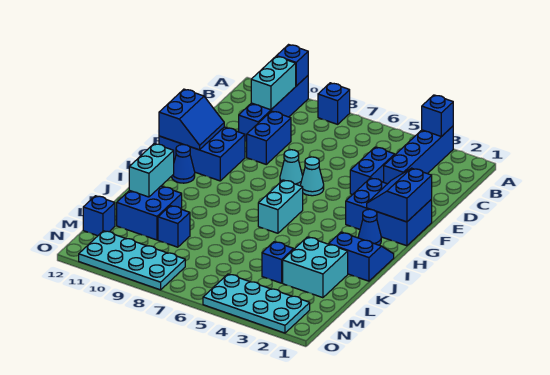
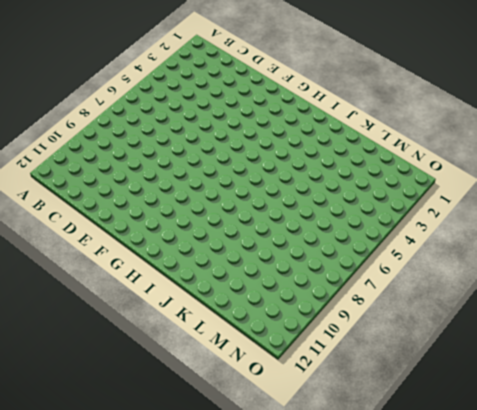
none -> blue 1x4 brick [384,126,453,184]
none -> blue 1x1 brick [318,83,350,124]
none -> blue 1x4 brick [239,76,308,141]

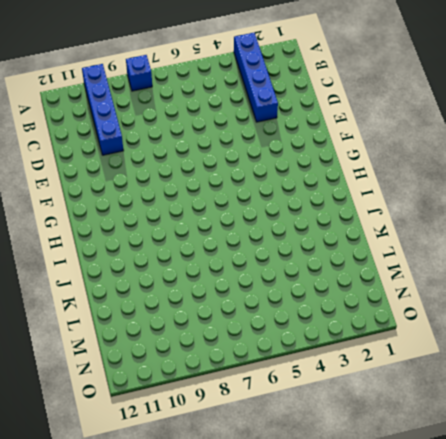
none -> blue 1x2 brick [350,147,395,195]
none -> blue 1x2 brick [247,111,291,164]
none -> blue 2x3 brick [346,178,432,246]

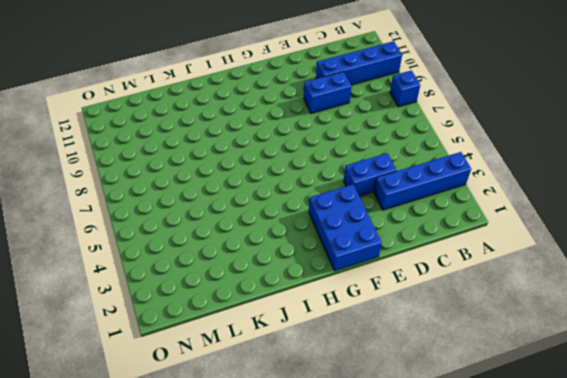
none -> cyan 1x1 cone [301,157,324,196]
none -> cyan 1x1 cone [280,150,303,186]
none -> blue 2x3 brick [159,127,245,181]

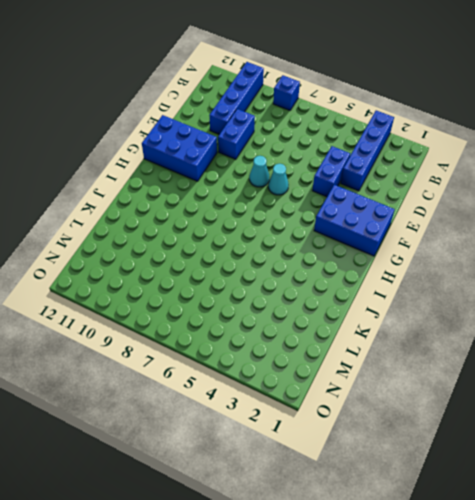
none -> blue 1x1 cone [358,209,381,245]
none -> cyan 1x2 brick [258,180,303,233]
none -> blue 1x1 cone [172,144,195,183]

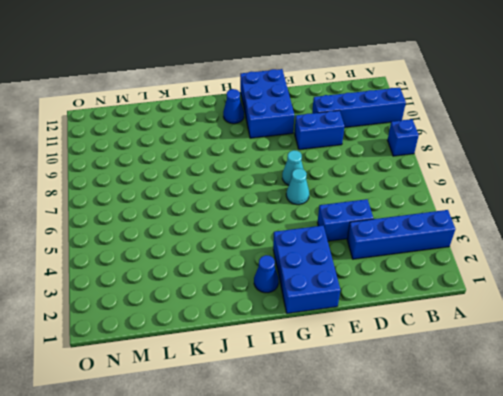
none -> cyan 1x2 brick [258,180,303,233]
none -> blue 2x2 slope [329,232,394,281]
none -> cyan 2x2 brick [283,237,348,298]

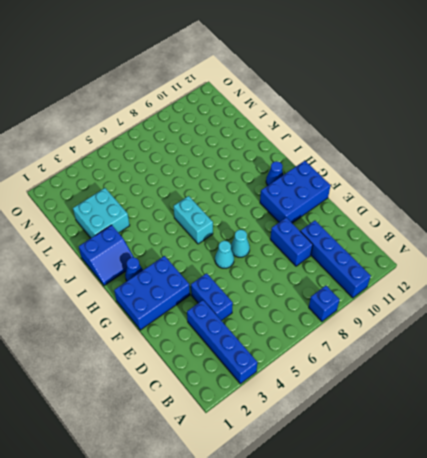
none -> blue 2x2 brick [117,186,182,240]
none -> blue 1x1 brick [262,242,294,283]
none -> blue 1x1 brick [158,206,190,247]

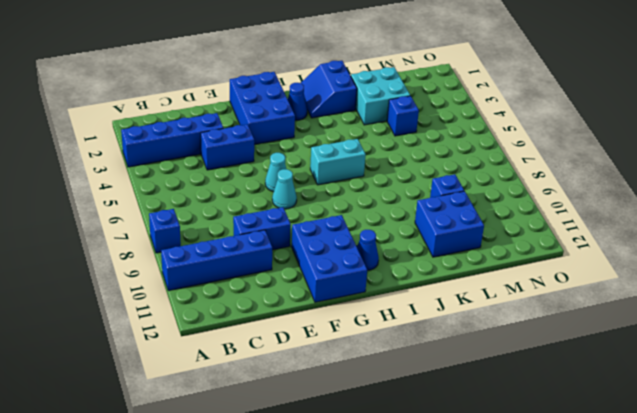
none -> blue 1x1 brick [83,196,115,236]
none -> cyan 2x4 plate [203,274,310,333]
none -> cyan 2x4 plate [79,231,185,290]

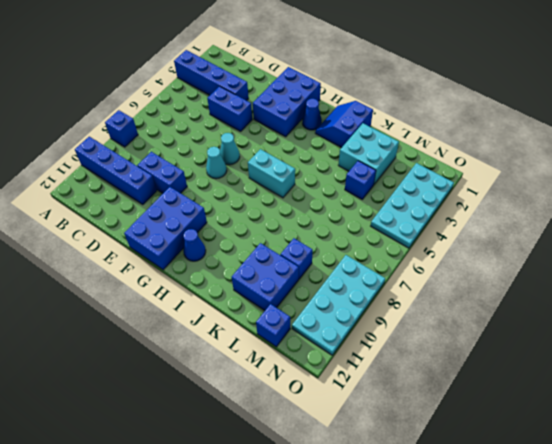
none -> blue 1x1 brick [422,95,453,137]
none -> blue 1x1 brick [277,45,308,86]
none -> cyan 1x2 brick [251,56,296,110]

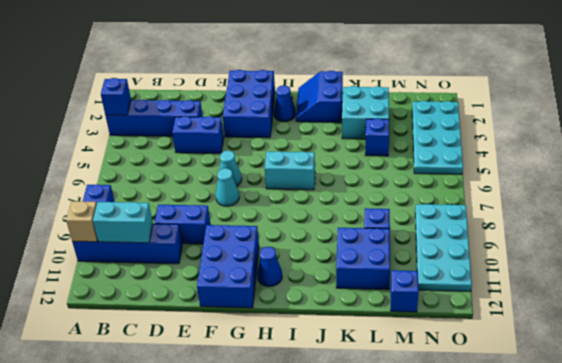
tan 1x1 brick [66,201,97,242] -> blue 1x1 brick [277,45,308,86]
none -> blue 2x2 slope [367,168,432,222]
none -> blue 2x2 slope [159,89,224,150]
none -> cyan 1x2 brick [129,144,174,197]

